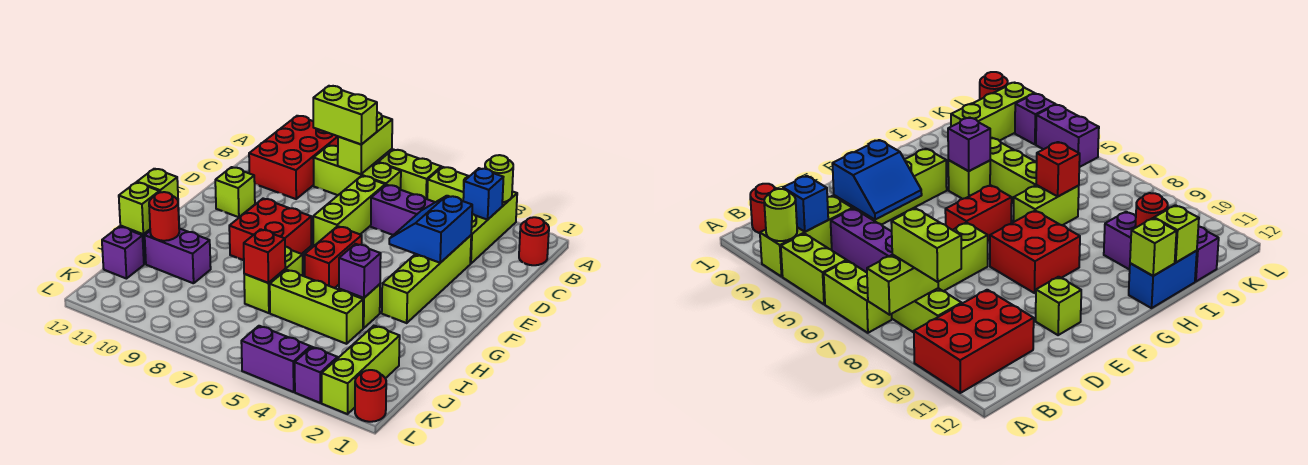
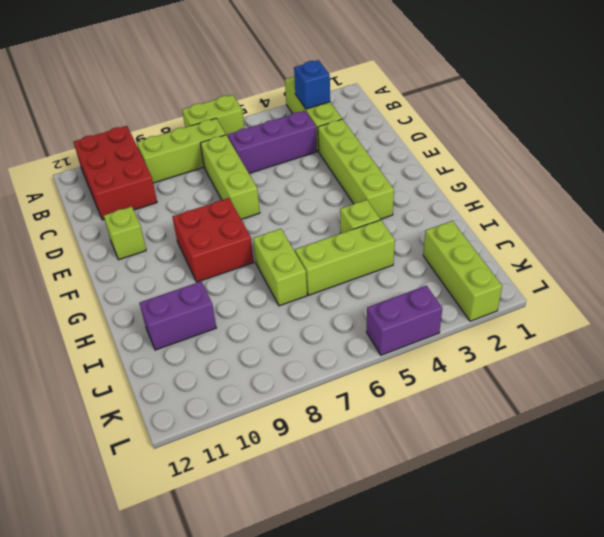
none -> lime 1x2 brick [427,167,469,202]
none -> red 1x1 round brick [519,217,549,265]
none -> red 1x2 brick [305,226,362,288]
none -> blue 1x2 brick [1129,251,1197,308]

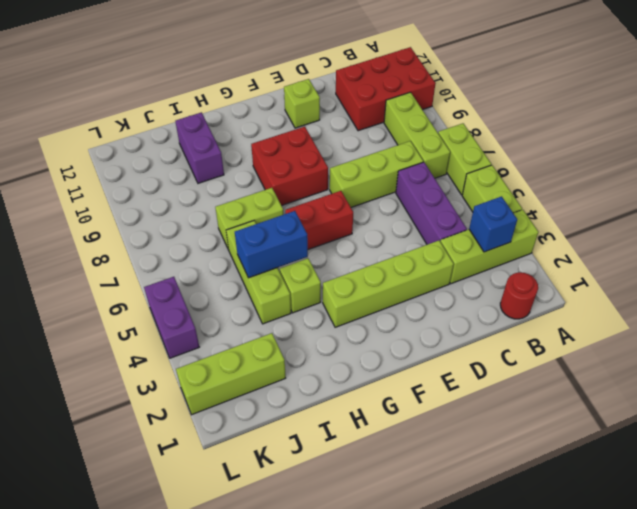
blue 1x2 brick [235,211,308,278] -> blue 1x2 brick moved to [1129,251,1197,308]
none -> purple 1x1 brick [102,226,144,279]
none -> red 1x1 round brick [355,370,386,422]
none -> purple 1x1 brick [295,347,338,403]
none -> lime 1x1 round brick [485,155,513,202]

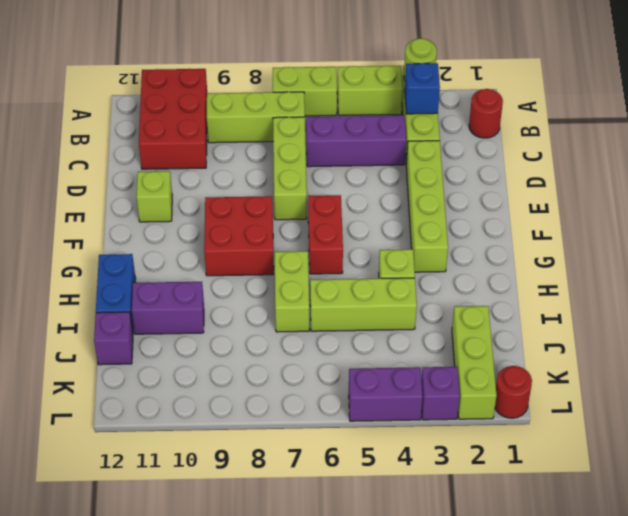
none -> lime 1x2 brick [338,112,392,174]
none -> blue 2x2 slope [389,196,472,263]
none -> purple 1x1 brick [339,244,381,298]
none -> lime 1x1 brick [137,169,178,200]

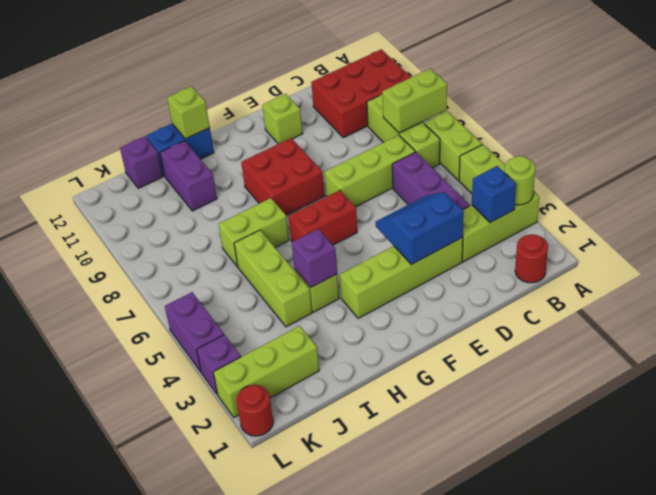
none -> red 1x1 brick [244,229,285,283]
none -> red 1x1 round brick [149,192,179,241]
none -> lime 1x1 brick [119,182,159,234]
none -> lime 1x2 brick [313,86,377,144]

